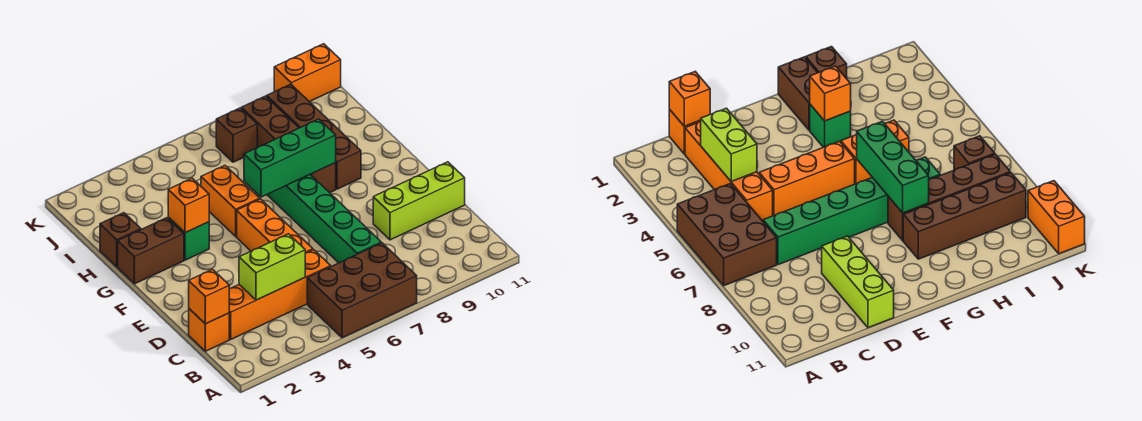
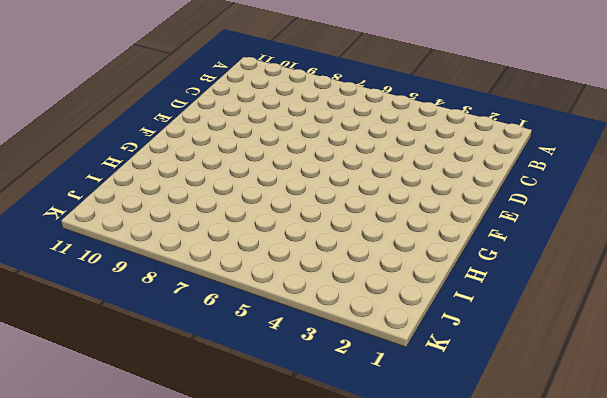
none -> brown 2x3 brick [307,243,417,338]
none -> orange 1x1 brick [189,309,229,351]
none -> orange 1x4 brick [229,250,331,339]

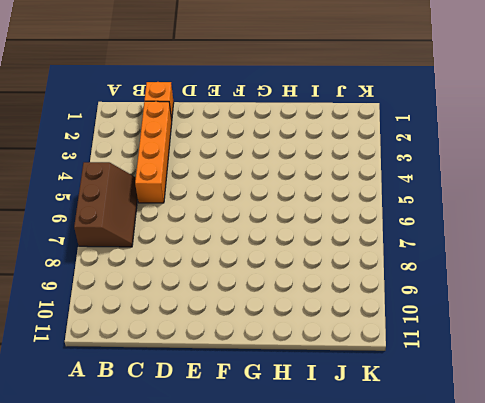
brown 2x3 slope [74,162,138,247] -> brown 2x3 brick [307,243,417,338]
none -> green 1x6 brick [267,175,381,263]
none -> orange 1x3 brick [237,199,313,253]
none -> lime 1x3 brick [373,162,465,240]

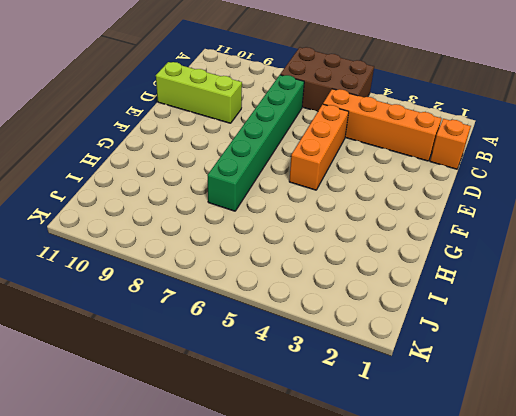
none -> brown 1x2 brick [118,218,184,284]
none -> green 1x1 brick [168,217,209,260]
none -> orange 1x2 brick [201,166,260,236]

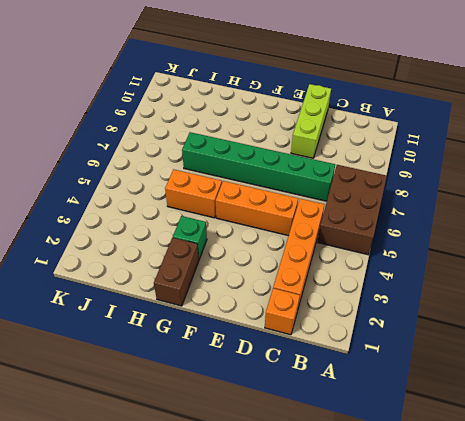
none -> brown 1x4 brick [242,96,336,193]
none -> brown 1x4 brick [267,84,361,189]
none -> brown 1x1 brick [100,213,141,267]

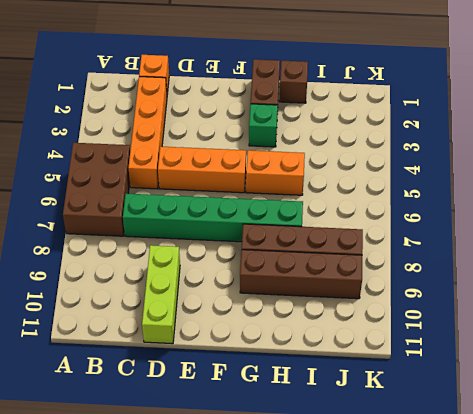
none -> brown 1x1 brick [216,108,257,162]
none -> orange 1x2 brick [274,44,341,102]
none -> orange 1x1 brick [189,269,229,324]

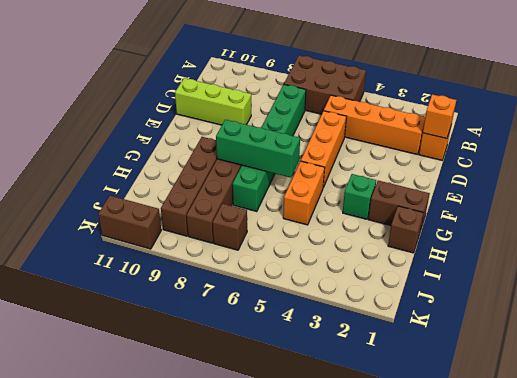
brown 1x2 brick [98,196,161,249] -> orange 1x2 brick [274,44,341,102]
none -> lime 1x2 brick [239,234,305,300]
none -> orange 1x1 brick [168,178,209,233]

